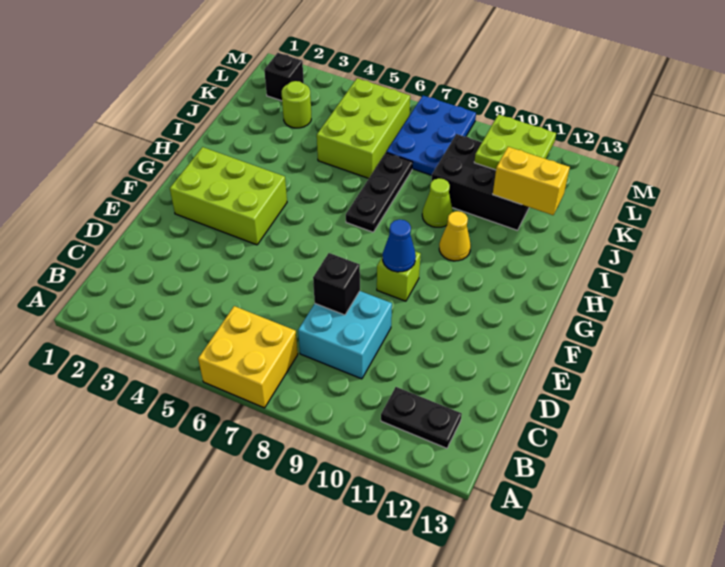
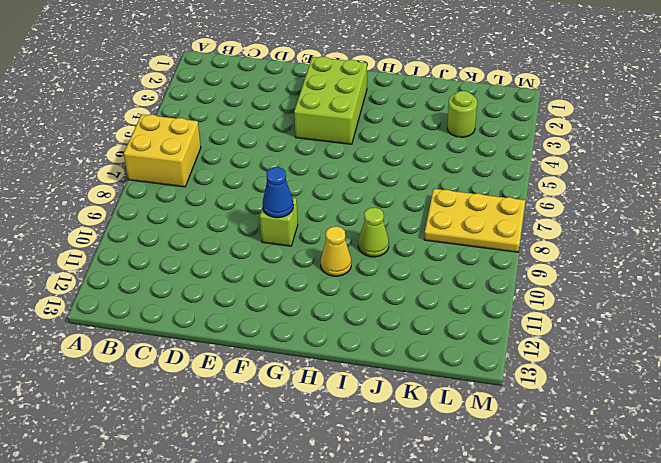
yellow 2x3 plate [424,189,525,252] -> blue 2x3 plate [386,96,476,175]
none -> black 1x2 plate [381,387,462,448]
none -> cyan 2x2 brick [298,291,392,379]
none -> black 1x3 plate [346,153,413,232]

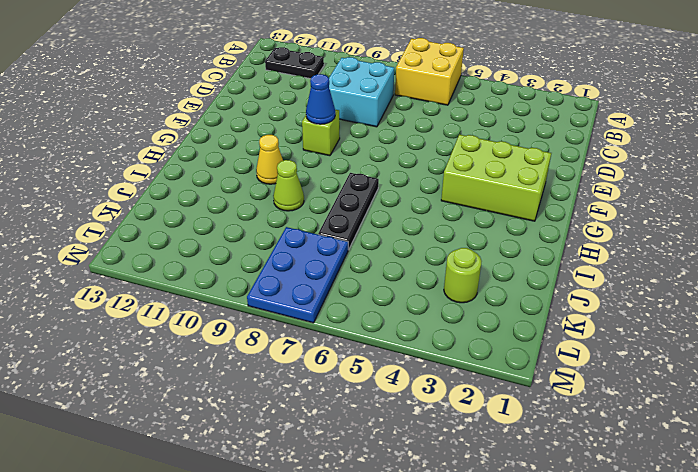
none -> lime 2x3 brick [317,78,410,178]
none -> black 2x3 brick [432,134,529,230]
none -> black 1x1 brick [264,53,304,101]

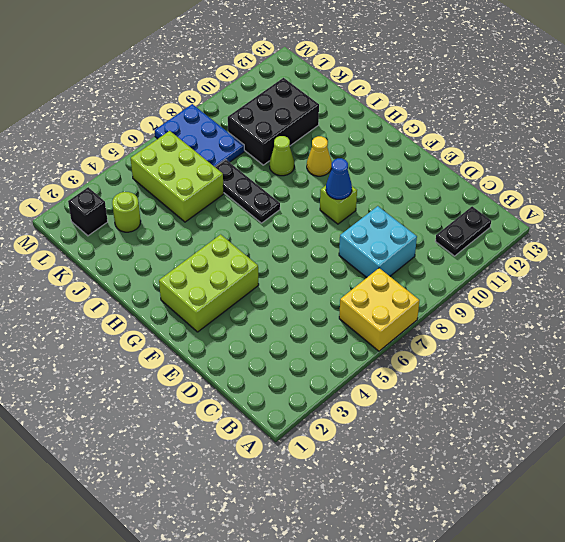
none -> black 1x1 brick [313,253,360,315]
none -> yellow 1x2 brick [493,147,570,215]
none -> lime 2x2 plate [474,114,556,170]

